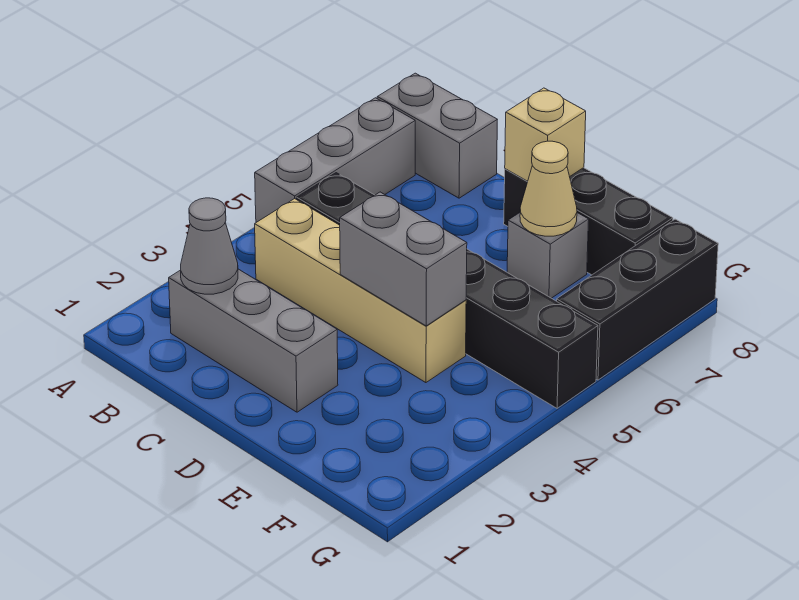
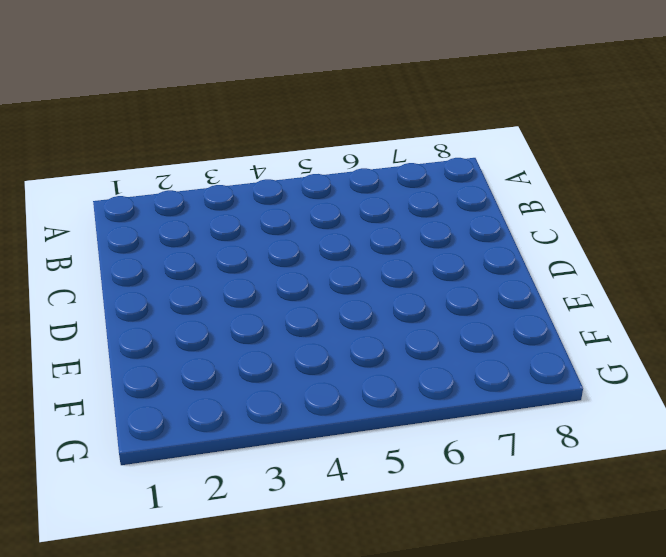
none -> grey 1x3 brick [255,98,415,222]
none -> grey 1x2 brick [377,73,497,198]
none -> grey 1x3 brick [169,269,338,412]

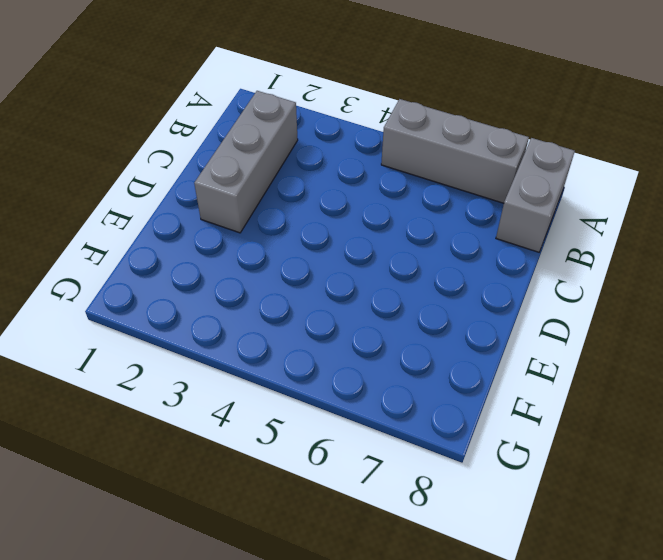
none -> tan 1x4 brick [255,199,466,383]
none -> black 1x6 brick [297,173,598,408]
none -> black 1x3 brick [504,168,673,275]

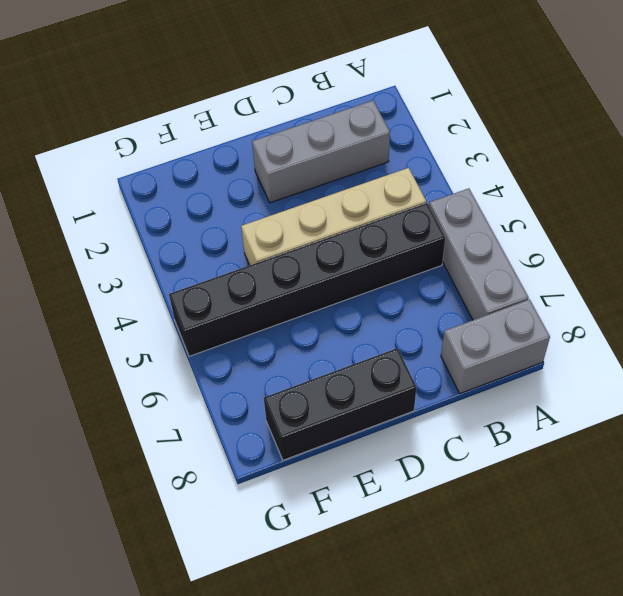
none -> grey 1x1 brick [507,213,589,298]
none -> black 1x3 brick [557,219,718,380]
none -> grey 1x1 cone [181,198,238,294]

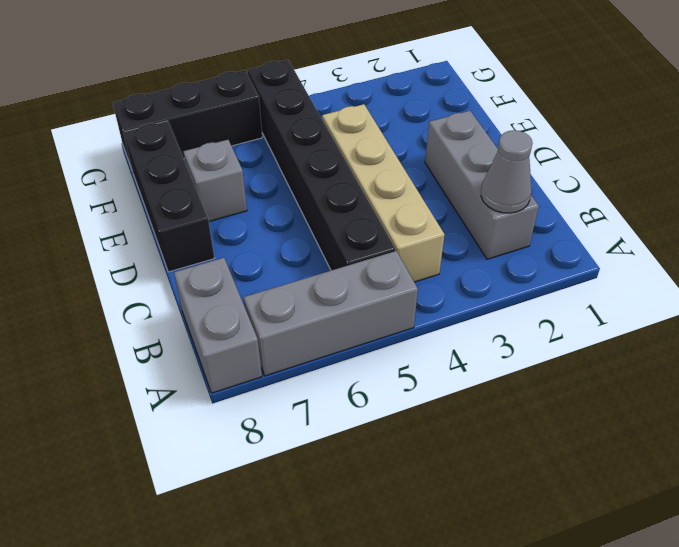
none -> grey 1x2 brick [340,192,467,326]
none -> tan 1x1 brick [505,88,586,181]
none -> tan 1x1 cone [520,141,577,236]

